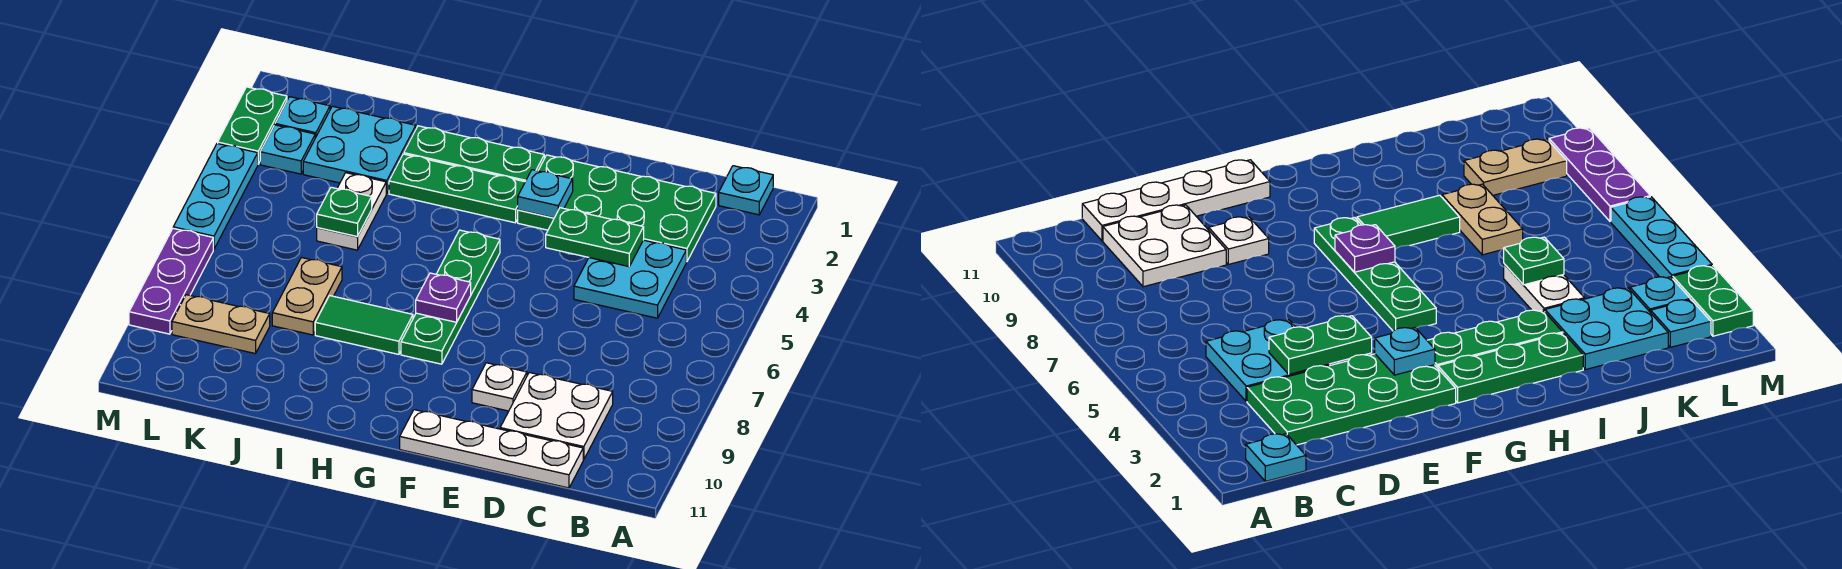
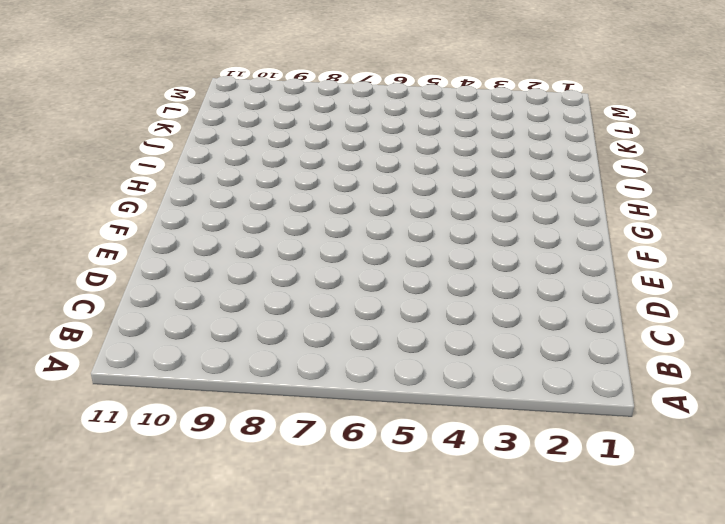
none -> cyan 1x1 plate [719,166,773,215]
none -> green 2x4 plate [518,155,716,262]
none -> cyan 2x2 plate [574,240,686,318]

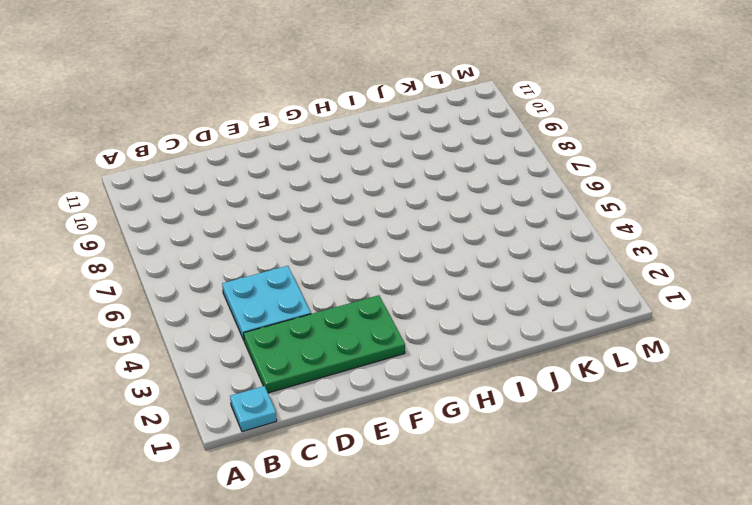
none -> white 2x2 plate [500,372,613,460]
none -> white 1x4 plate [400,410,583,488]
none -> white 1x1 plate [472,363,527,411]

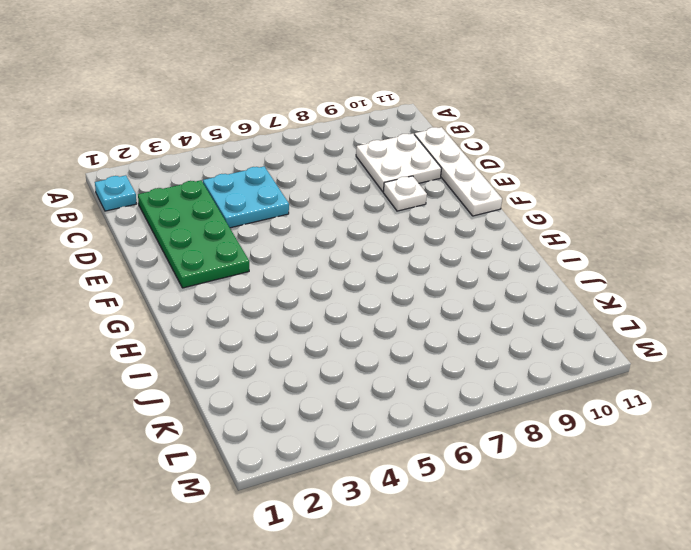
none -> green 1x3 plate [404,126,544,182]
none -> green 1x3 plate [389,154,525,223]
none -> green 1x4 plate [401,230,500,364]

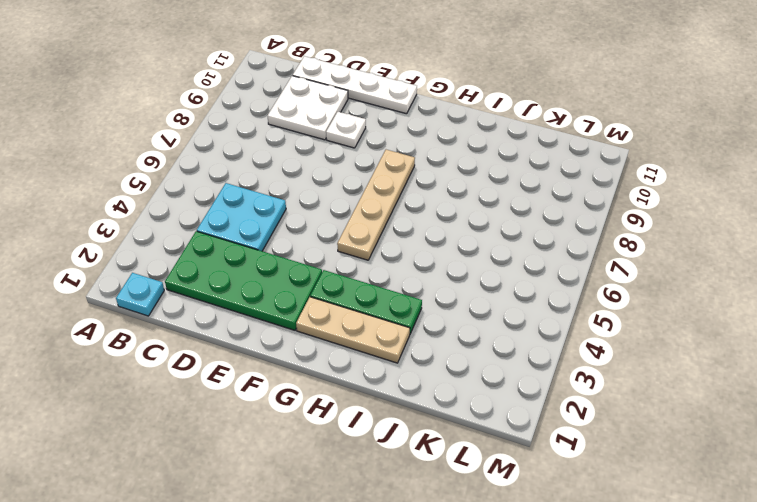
tan 1x3 plate [296,297,410,363] -> green 1x3 plate [404,126,544,182]
tan 1x4 plate [337,150,415,260] -> green 1x4 plate [401,230,500,364]
none -> green 1x2 tile [315,296,413,354]
none -> cyan 2x2 plate [303,106,416,194]
none -> white 1x2 plate [317,173,386,250]

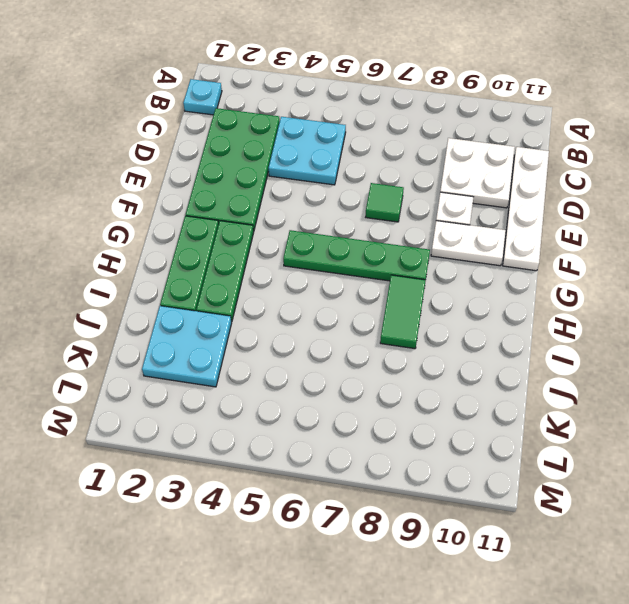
green 1x1 tile [366,183,404,222] -> none
white 1x2 plate [431,221,506,266] -> white 1x2 plate moved to [317,173,386,250]
none -> tan 1x2 plate [272,258,342,335]
none -> tan 1x2 plate [172,295,270,354]
none -> cyan 1x1 plate [275,97,330,138]

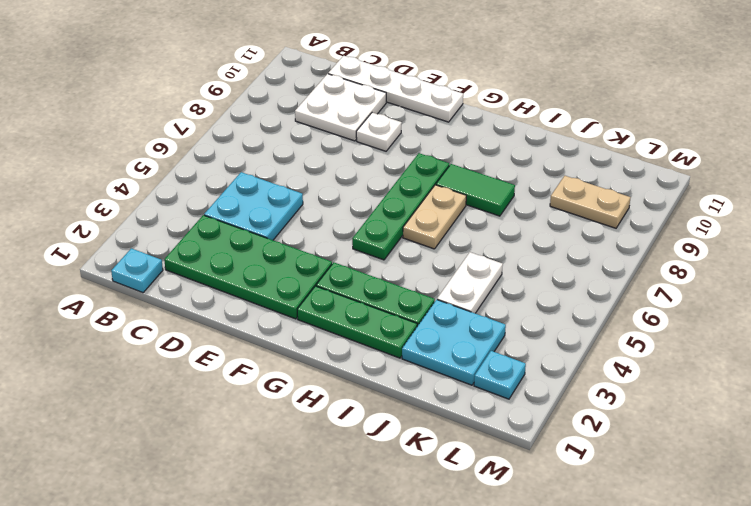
tan 1x2 plate [403,185,466,249] -> tan 1x2 plate moved to [272,258,342,335]
none -> cyan 1x1 plate [260,125,315,174]
none -> green 1x2 plate [218,87,287,164]
none -> cyan 1x3 plate [173,143,258,249]

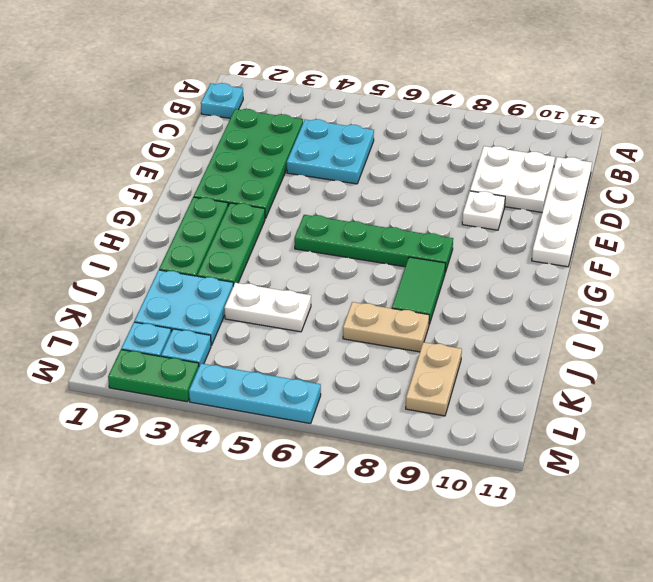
none -> purple 1x3 plate [129,228,213,334]
none -> green 1x2 plate [546,208,644,267]
none -> cyan 1x1 plate [518,170,573,218]

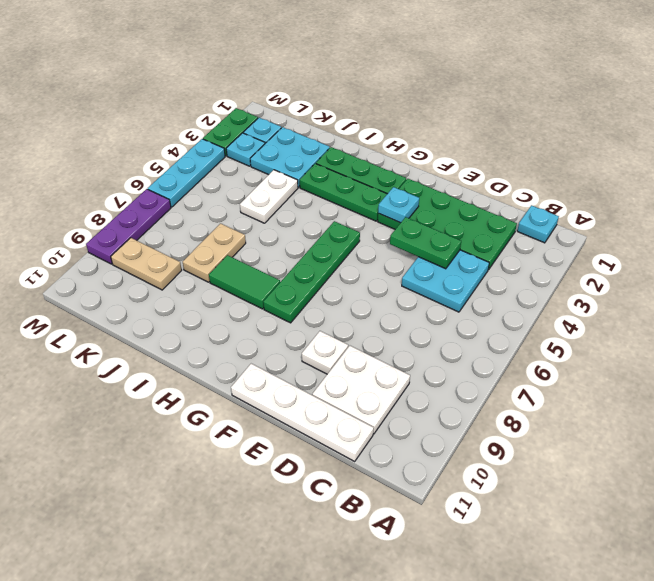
none -> purple 1x1 plate [416,273,471,322]
none -> green 1x1 plate [317,187,372,237]

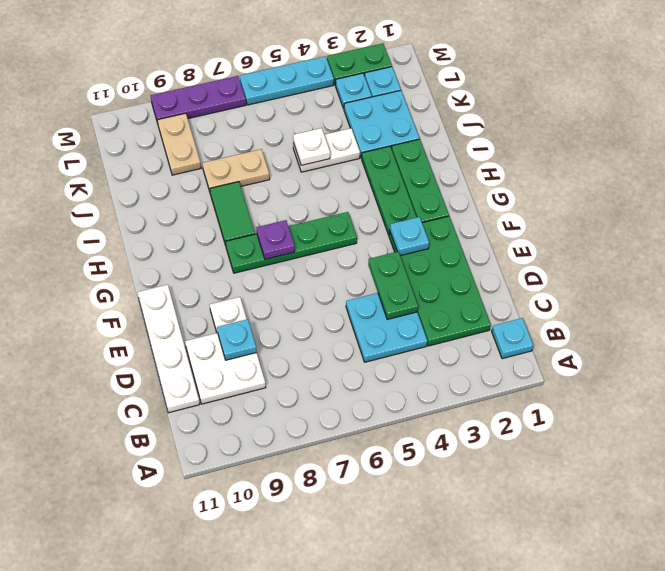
cyan 1x1 plate [217,319,257,360] -> none
white 1x1 plate [293,128,330,165] -> green 1x1 plate [317,187,372,237]

